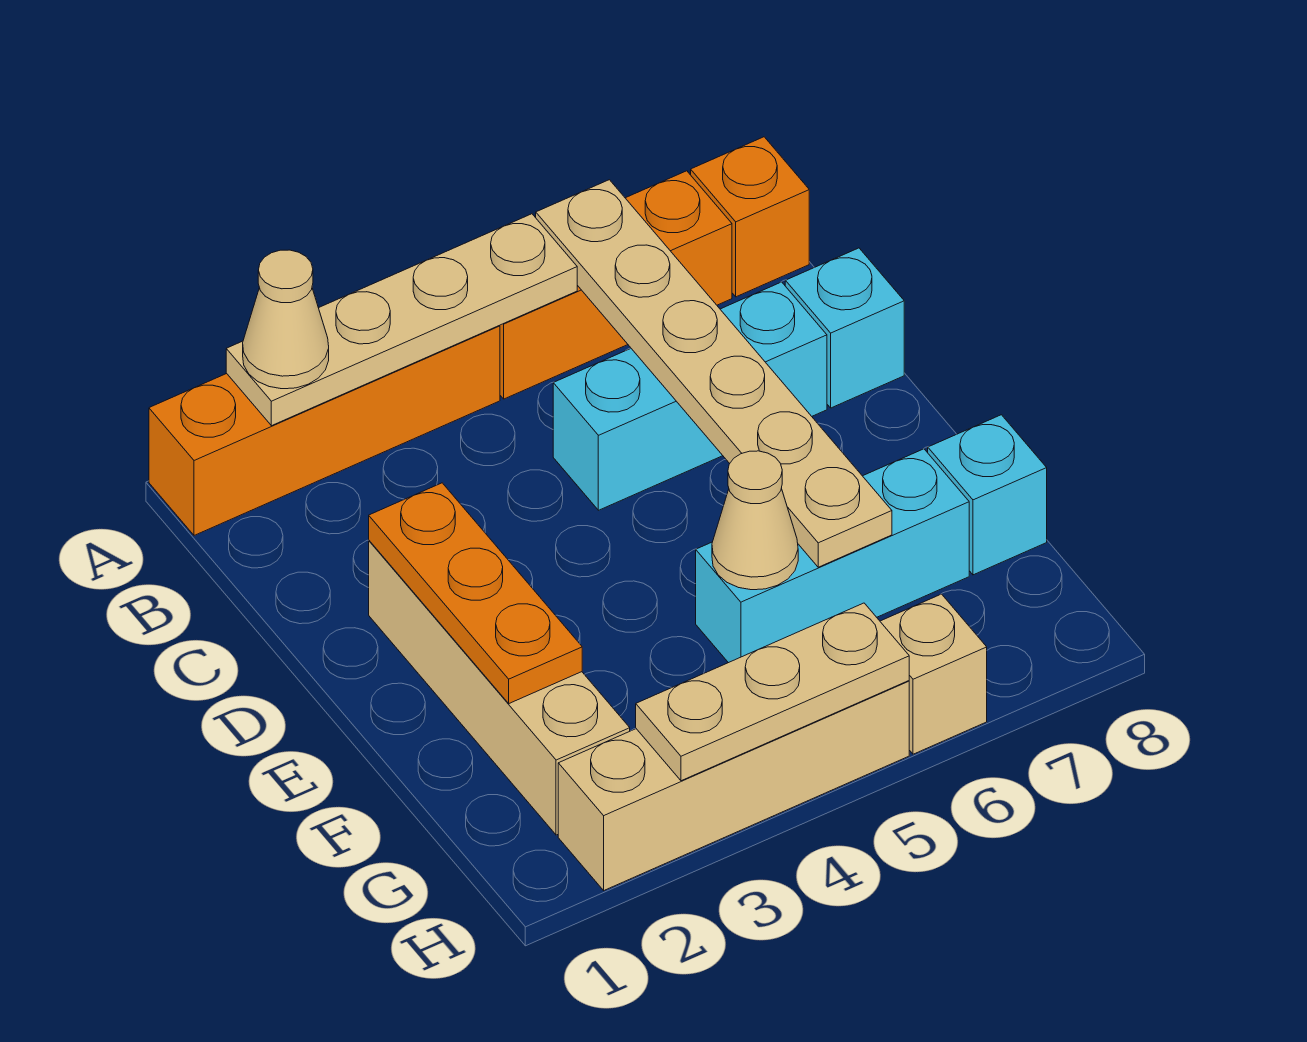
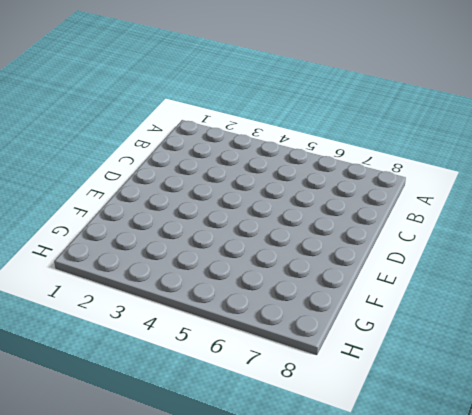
none -> orange 1x4 brick [149,326,500,535]
none -> orange 1x3 brick [500,171,732,399]
none -> orange 1x1 brick [691,137,809,297]

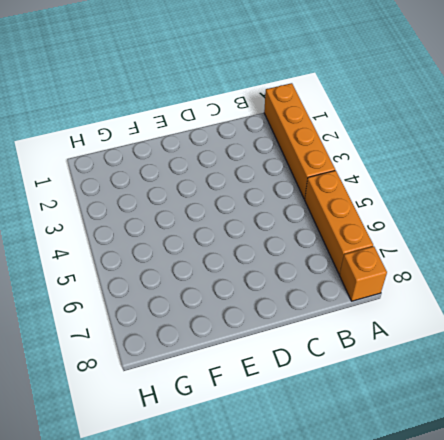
none -> cyan 1x3 brick [553,282,827,510]
none -> cyan 1x1 brick [785,248,904,408]
none -> tan 1x4 brick [369,541,630,835]

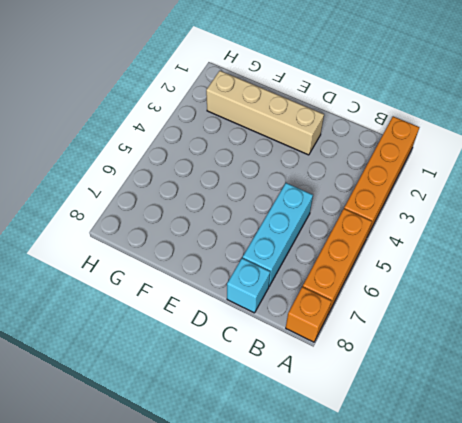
none -> cyan 1x3 brick [696,449,969,663]
none -> cyan 1x1 brick [928,415,1047,575]
none -> tan 1x4 brick [558,681,909,890]

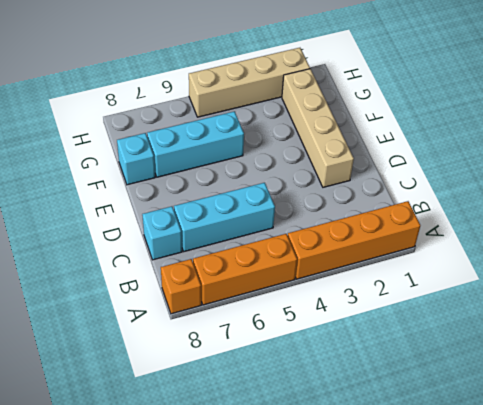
none -> tan 1x1 brick [880,594,987,754]
none -> tan 1x4 plate [226,214,577,426]
none -> tan 1x6 plate [536,180,892,567]

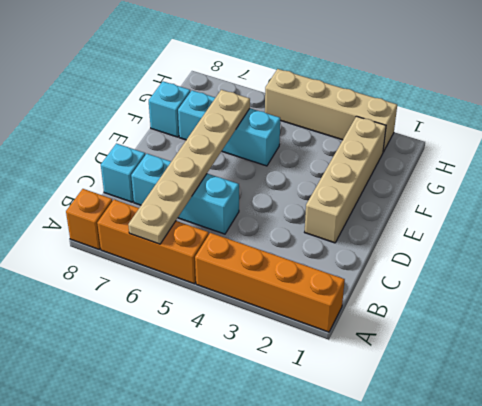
none -> tan 1x1 brick [880,594,987,754]
none -> tan 1x4 plate [226,214,577,426]
none -> orange 1x3 plate [369,483,582,703]

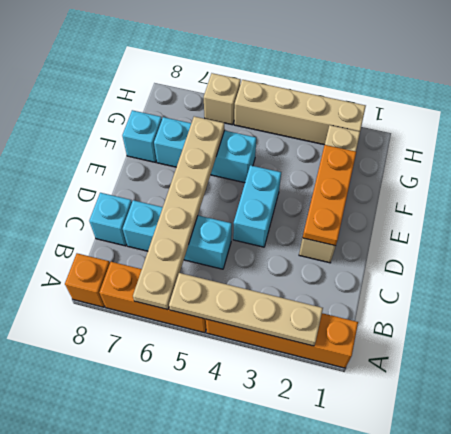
cyan 1x2 brick [233,165,281,247] -> none
none -> tan 1x1 cone [712,451,798,590]
none -> tan 1x3 plate [636,603,909,781]
none -> tan 1x1 cone [243,250,329,389]

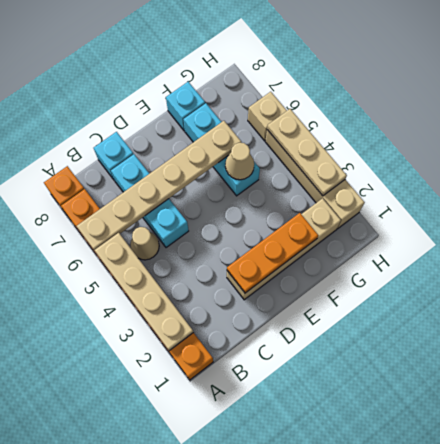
tan 1x1 cone [130,227,159,260] -> tan 1x1 cone moved to [243,250,329,389]

